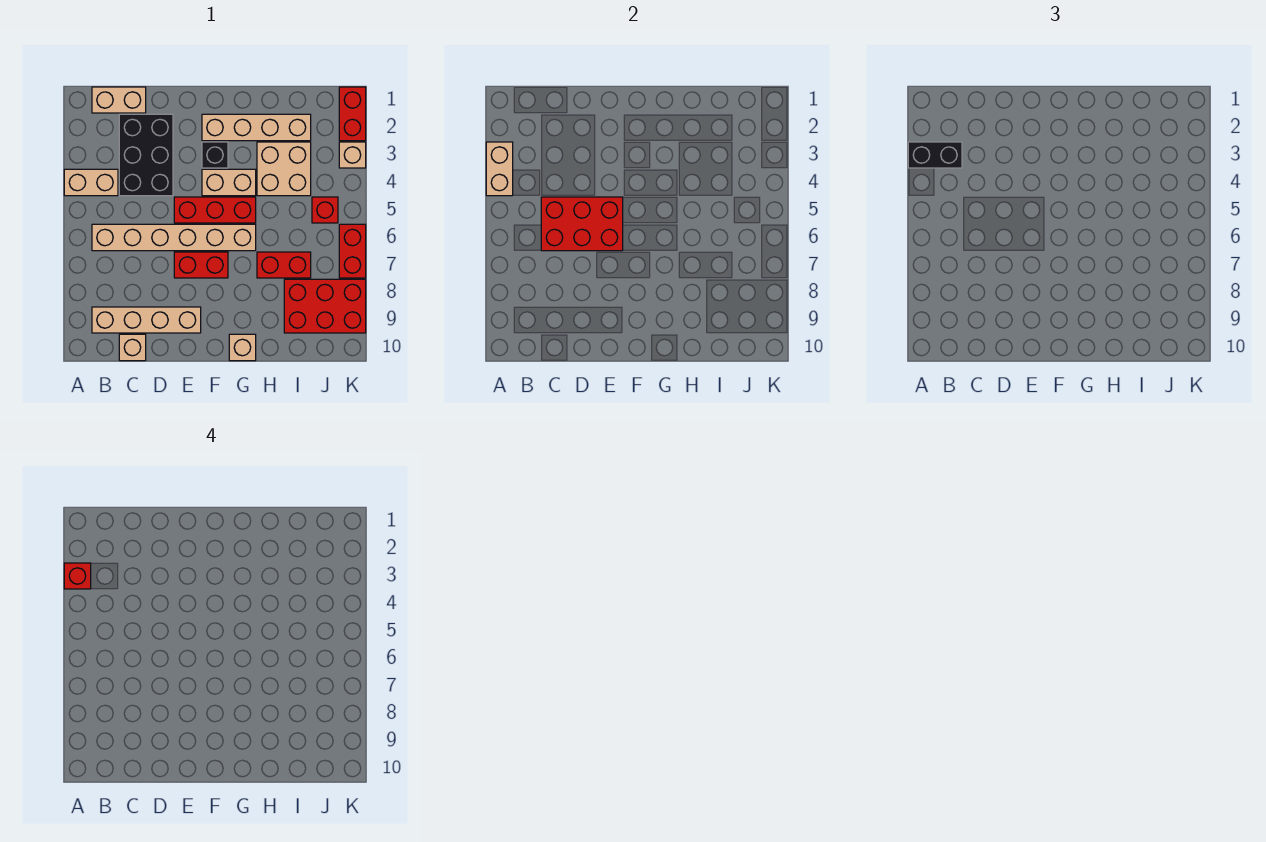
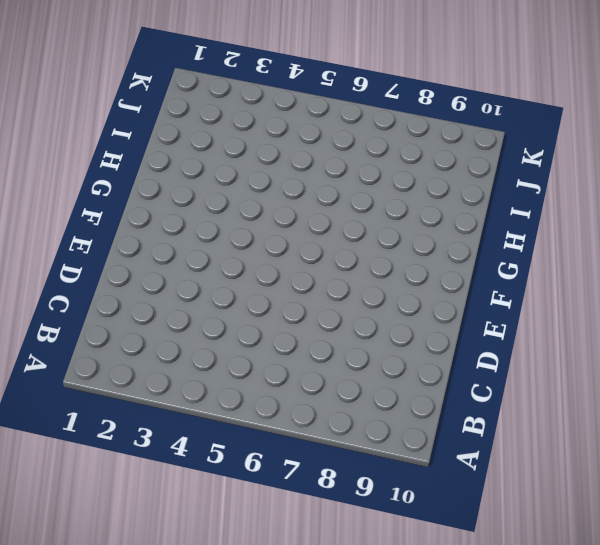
none -> tan 1x2 brick [64,169,118,196]
none -> tan 1x2 brick [92,87,146,113]
none -> tan 1x6 brick [92,224,256,251]

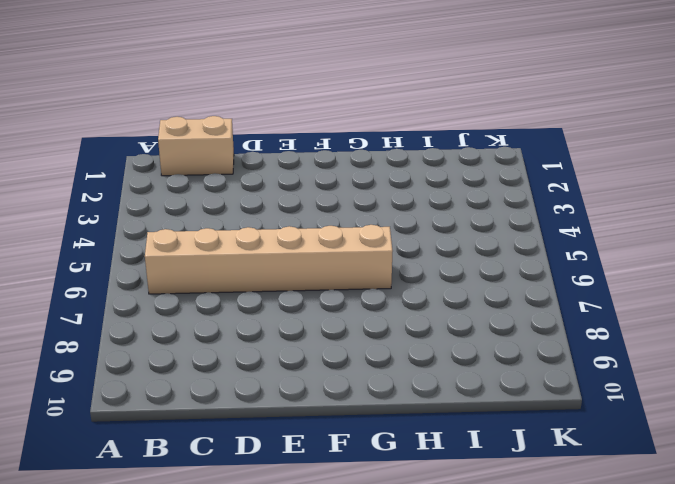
none -> tan 1x2 brick [64,169,118,196]
none -> tan 1x4 brick [92,307,201,333]
none -> black 2x3 brick [119,114,173,196]

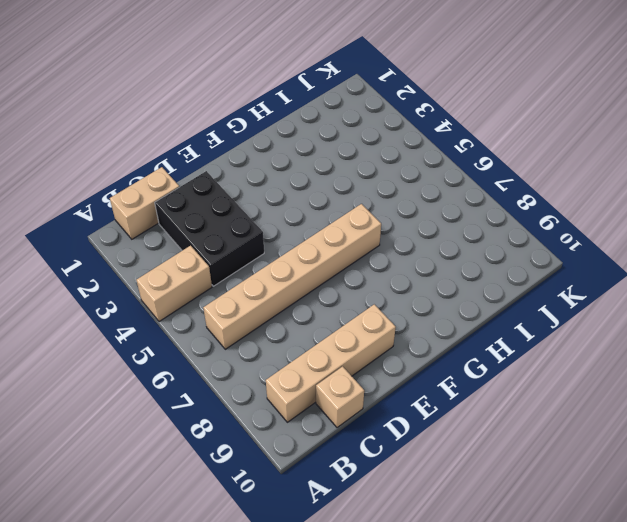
none -> red 1x3 brick [174,197,256,223]
none -> red 1x2 brick [174,252,228,278]
none -> tan 1x4 brick [202,114,311,141]

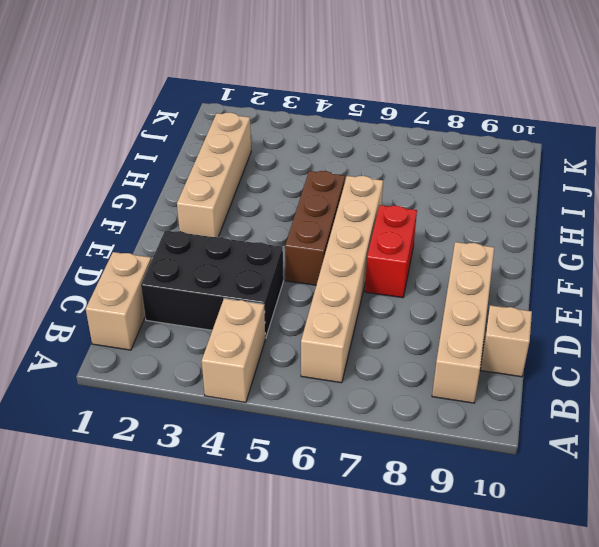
brown 1x3 brick [285,171,345,285] -> red 1x3 brick [174,197,256,223]
none -> black 1x1 brick [202,142,228,168]
none -> tan 1x2 brick [202,169,256,196]
none -> tan 1x1 brick [229,334,256,361]

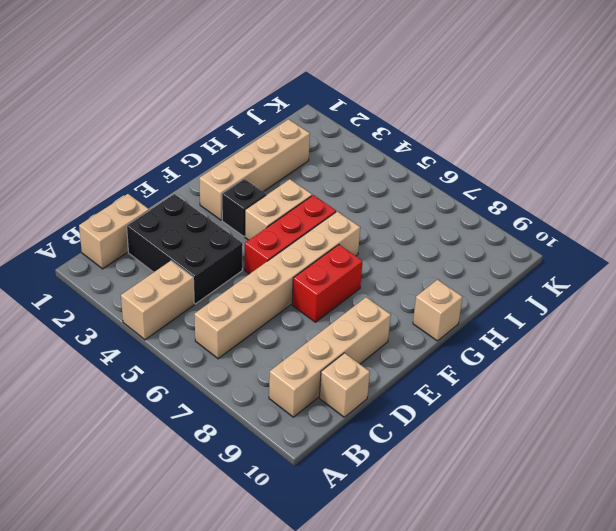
none -> tan 2x2 brick [257,142,311,196]
none -> red 1x2 brick [257,252,311,278]
none -> red 2x3 brick [284,279,366,333]

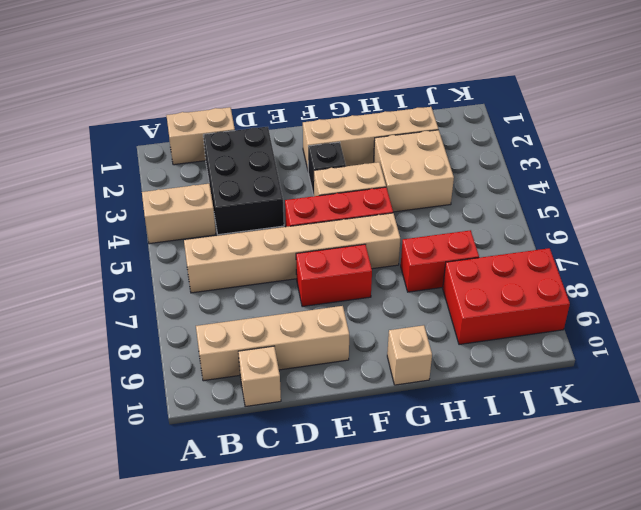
none -> red 1x1 brick [312,197,338,223]
none -> red 1x2 brick [339,87,366,141]
none -> tan 1x1 brick [339,142,366,168]

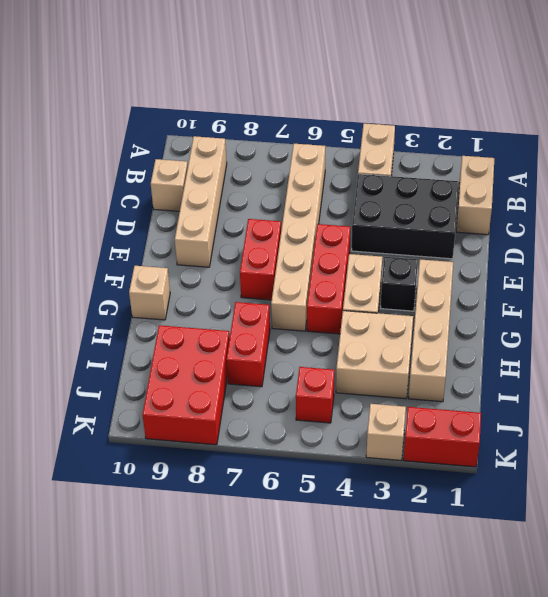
none -> red 1x2 brick [339,224,366,278]
none -> tan 1x2 brick [486,142,513,196]
none -> red 2x3 brick [541,197,623,251]

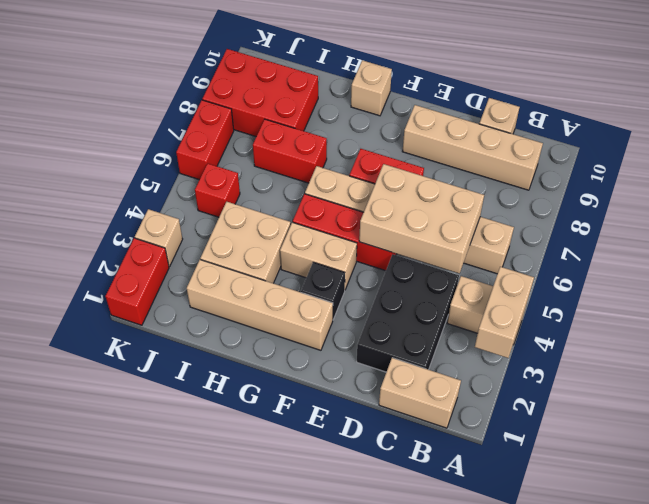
tan 2x3 brick [359,164,484,274] -> red 2x3 brick [541,197,623,251]
none -> black 1x2 brick [908,142,962,168]
none -> red 1x1 brick [64,563,91,589]

